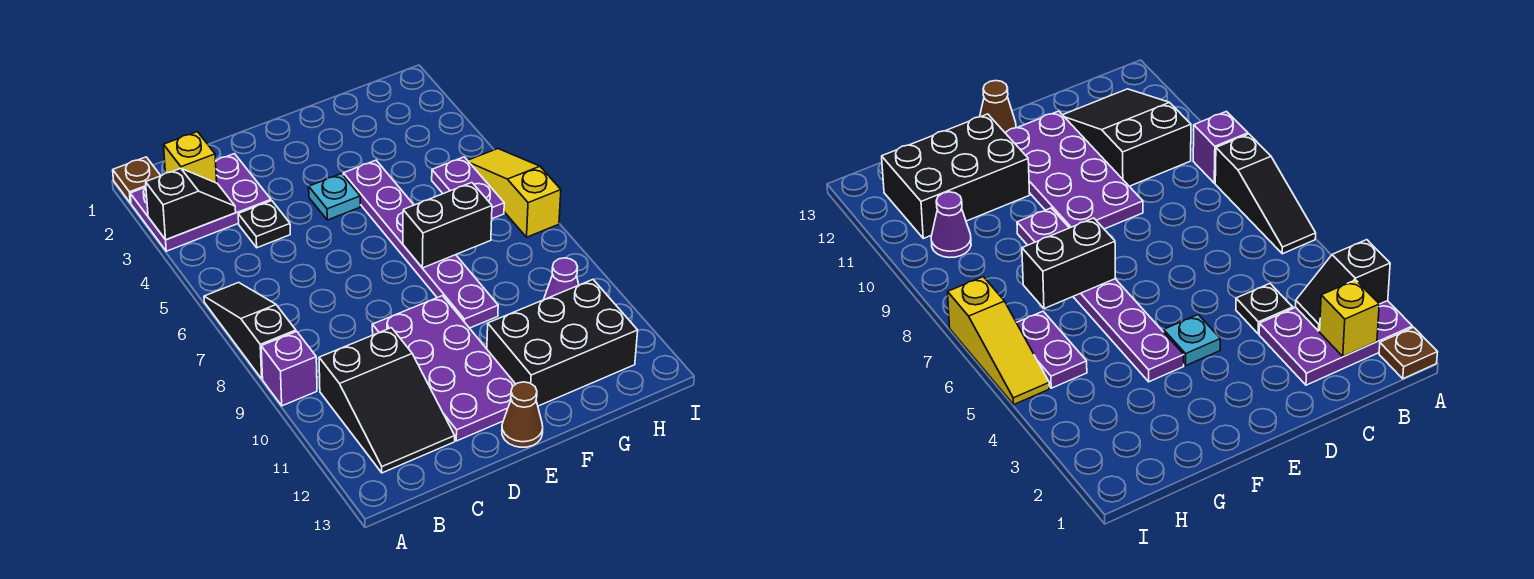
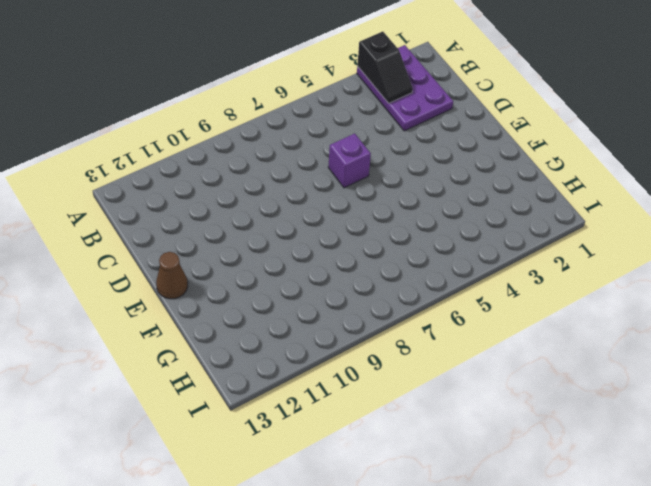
purple 1x1 brick [328,133,371,188] -> purple 1x1 brick moved to [261,331,317,406]
none -> brown 1x1 plate [113,157,161,203]
none -> black 1x3 slope [204,282,296,379]
none -> black 2x3 slope [319,328,455,473]

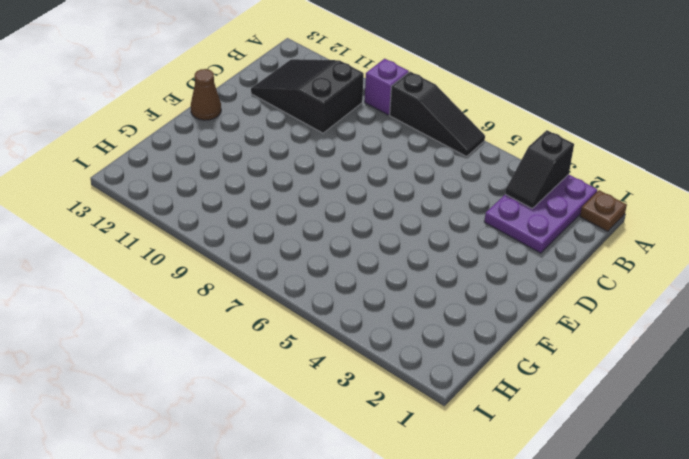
none -> black 1x1 plate [238,201,290,248]
none -> purple 2x4 plate [372,296,515,441]
none -> cyan 1x1 plate [309,174,360,220]

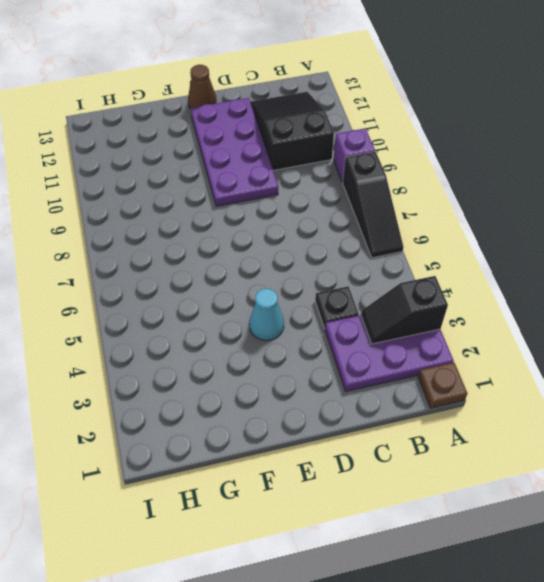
cyan 1x1 cone [249,289,284,341] -> cyan 1x1 plate [309,174,360,220]
none -> purple 1x6 plate [343,160,498,328]
none -> black 2x3 brick [487,280,638,406]
none -> purple 1x2 plate [432,157,504,219]

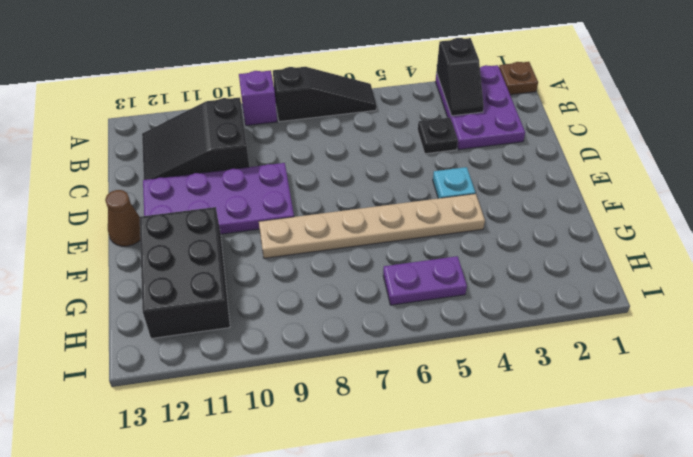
tan 1x6 plate [259,194,485,258] -> purple 1x6 plate [343,160,498,328]
none -> purple 1x1 cone [544,258,579,300]
none -> yellow 1x3 slope [468,149,561,237]
none -> yellow 1x1 brick [164,132,217,183]

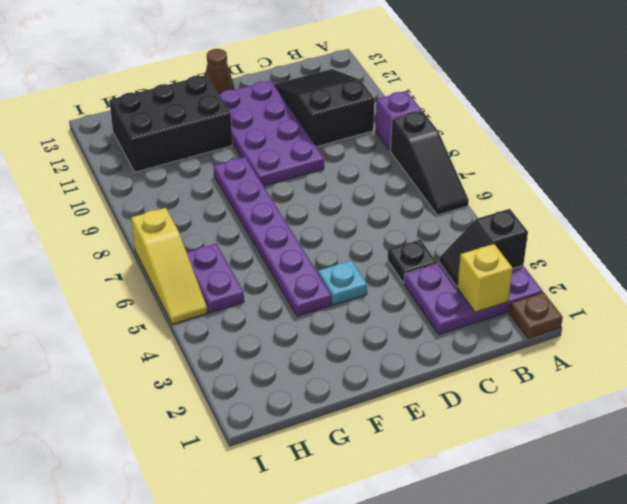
none -> purple 1x1 cone [544,258,579,300]
none -> black 1x2 brick [403,183,492,268]

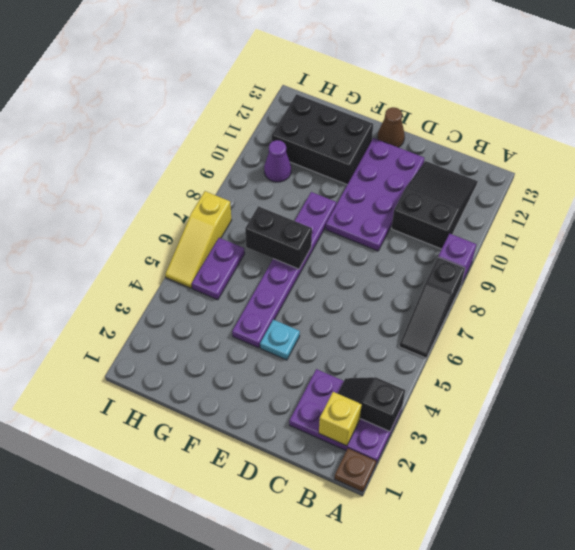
none -> black 1x1 plate [238,201,290,248]

